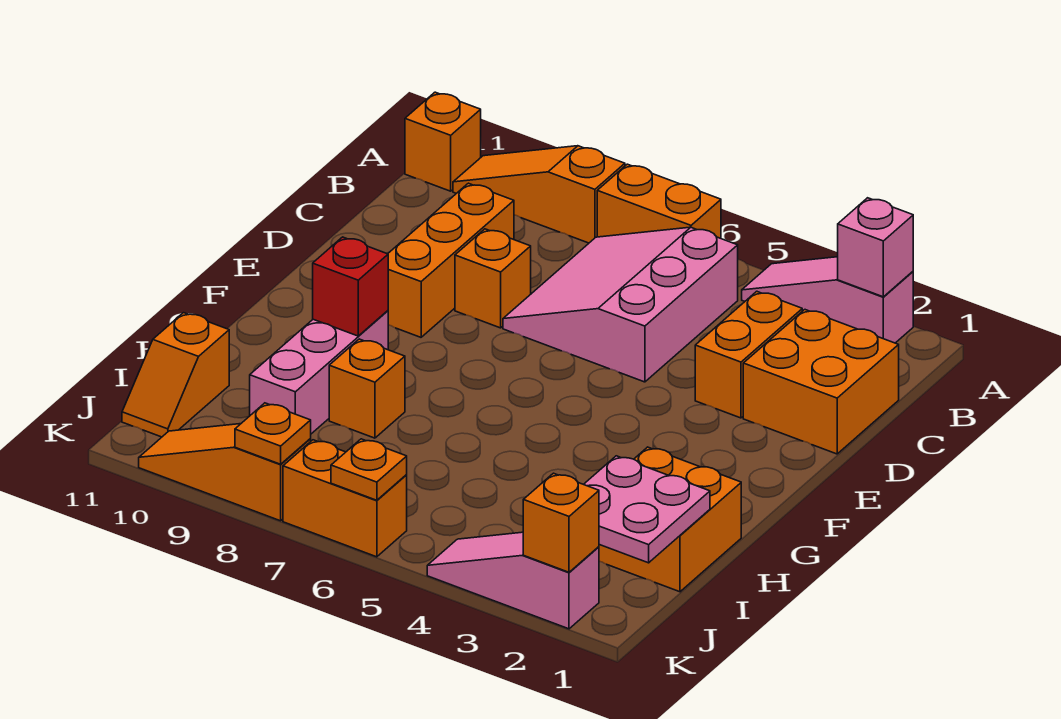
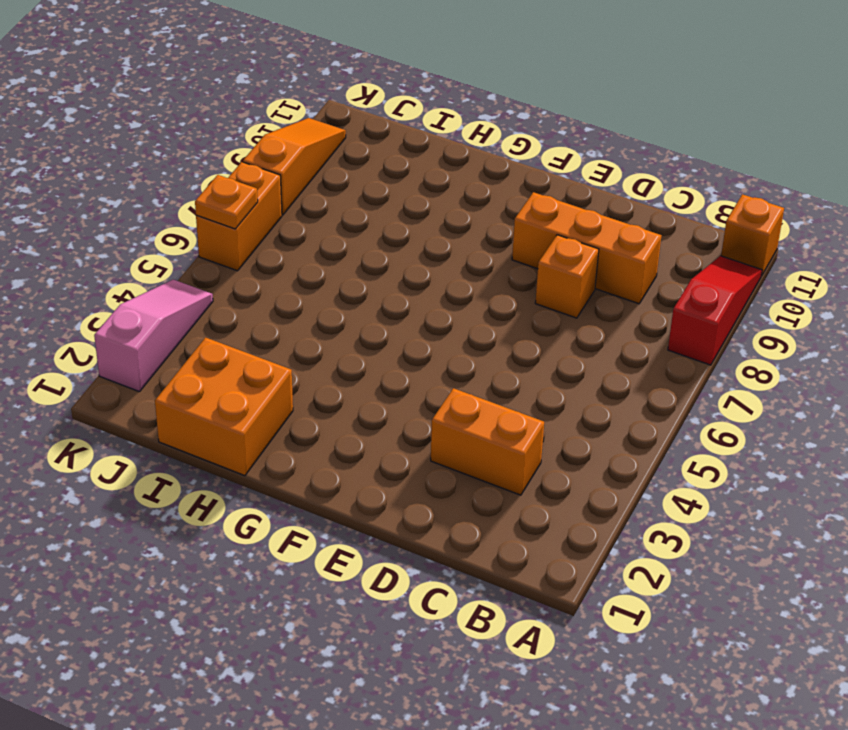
red 1x3 slope [668,256,762,365] -> orange 1x3 slope [453,146,625,243]
none -> pink 1x3 slope [742,257,913,343]
none -> orange 1x2 brick [597,164,721,238]
none -> pink 3x3 slope [503,227,738,382]

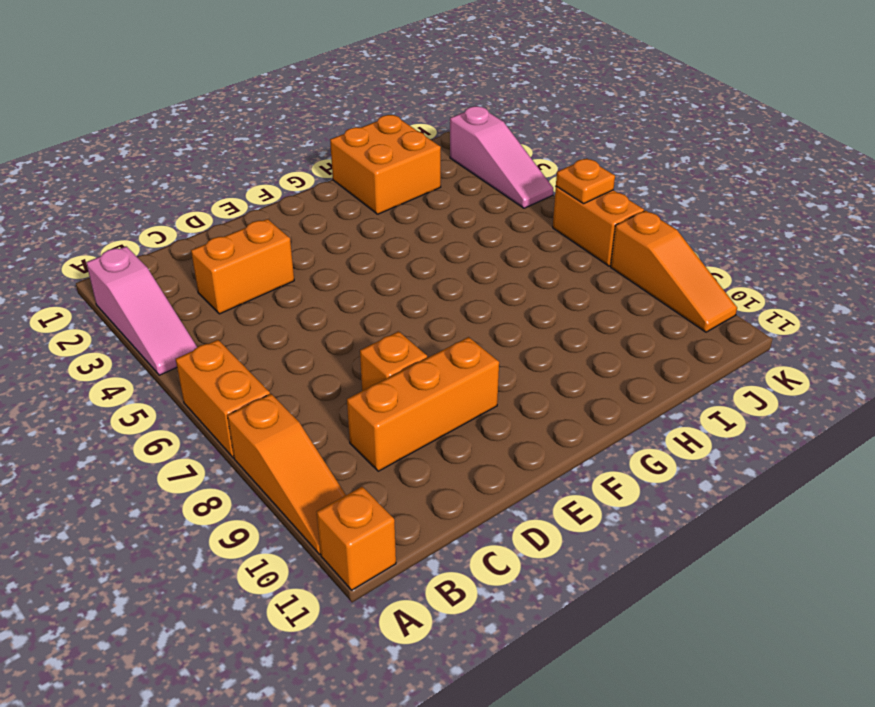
none -> pink 3x3 slope [503,227,738,382]
none -> orange 2x2 brick [743,310,899,454]
none -> pink 1x3 brick [250,311,388,434]

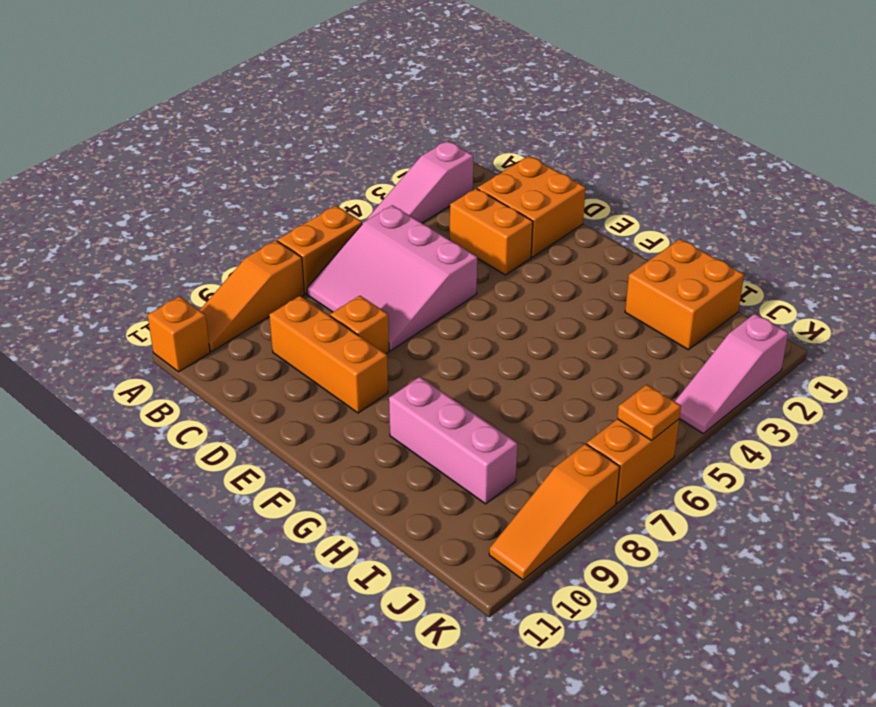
none -> orange 1x1 brick [329,339,405,438]
none -> orange 1x2 slope [122,313,229,437]
none -> pink 1x1 brick [838,198,913,297]

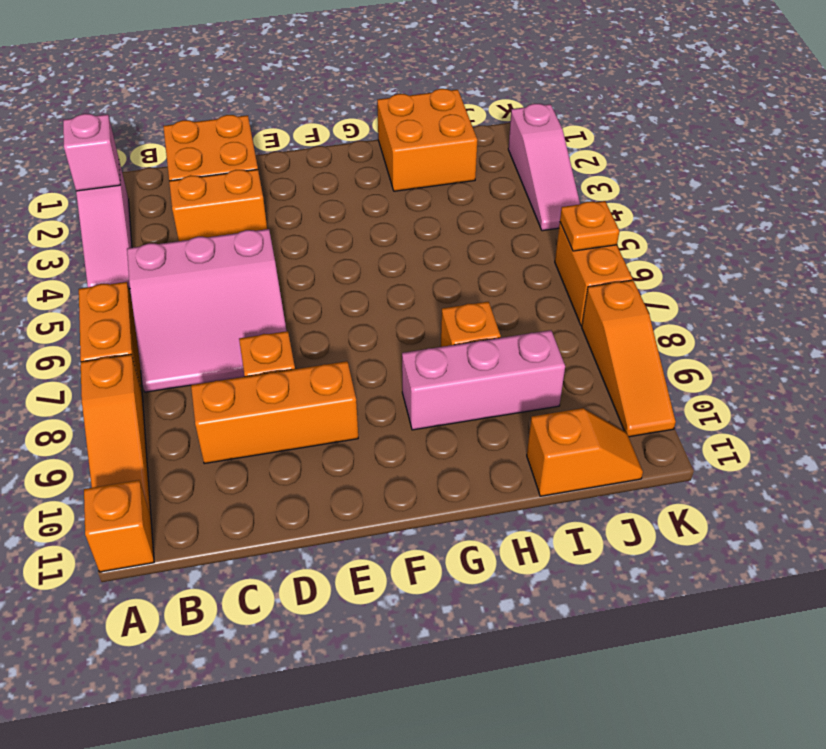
none -> red 1x1 brick [313,237,388,336]
none -> pink 2x2 plate [584,456,710,563]
none -> orange 1x1 brick [523,473,599,572]

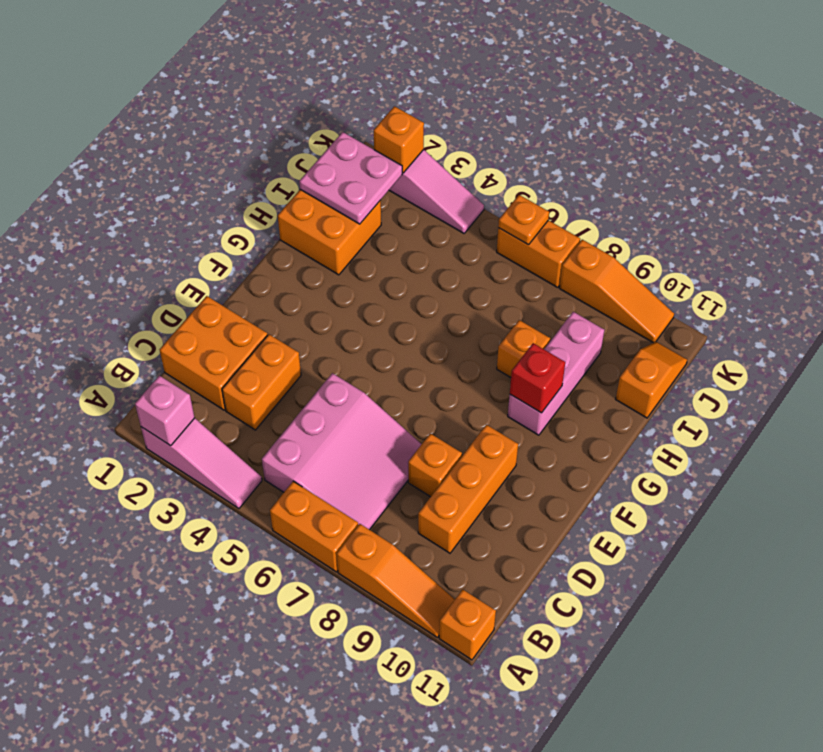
none -> orange 1x1 plate [235,403,311,464]

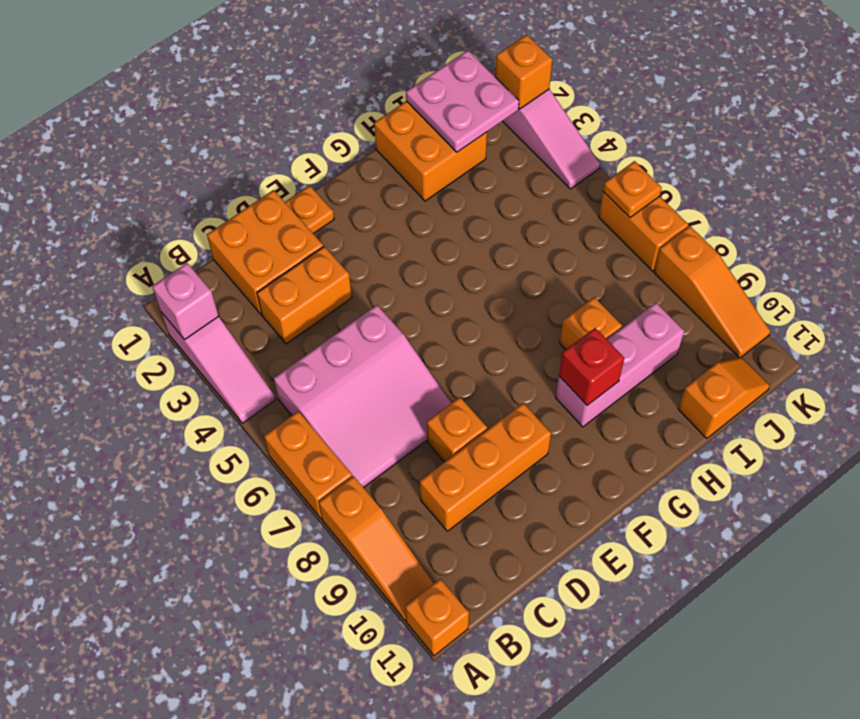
orange 1x1 plate [285,186,334,234] -> orange 1x1 plate moved to [235,403,311,464]

